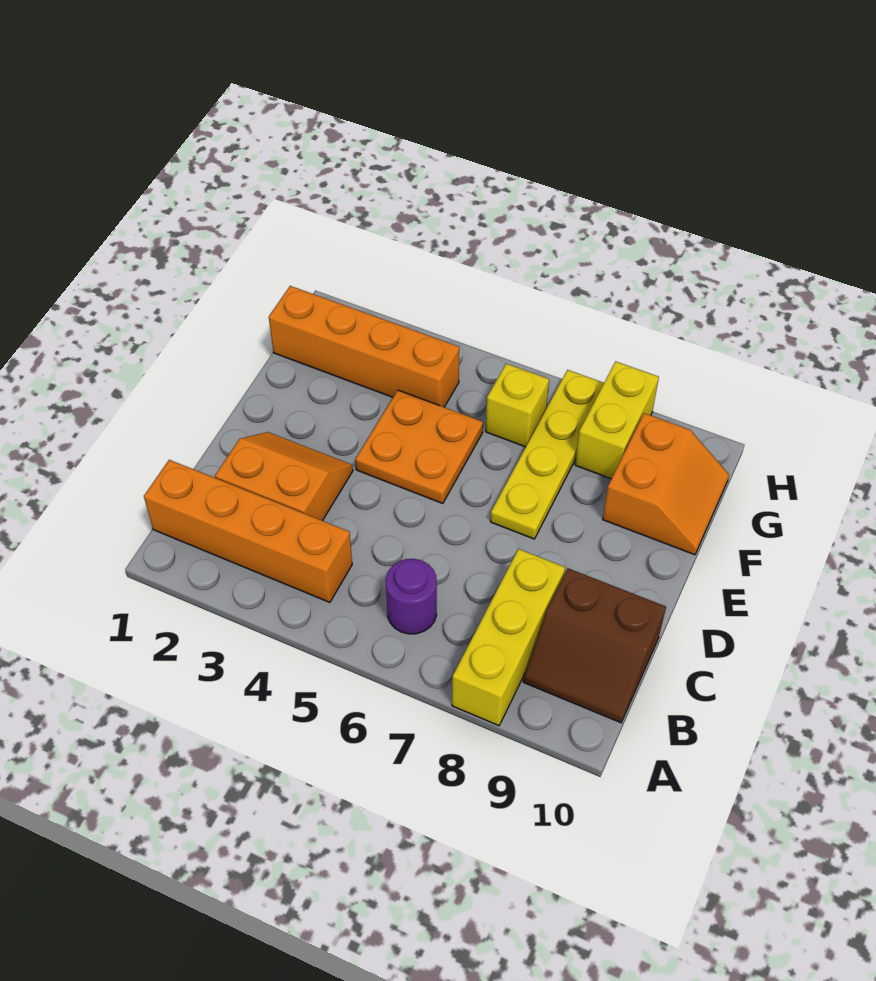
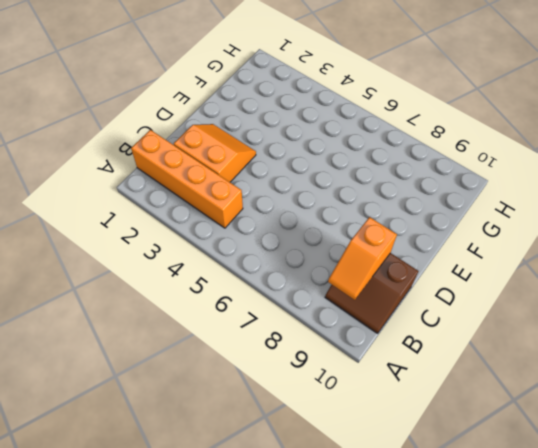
orange 1x2 slope [328,217,397,300] -> none
none -> yellow 1x3 brick [452,549,565,726]
none -> purple 1x1 round brick [386,559,437,634]

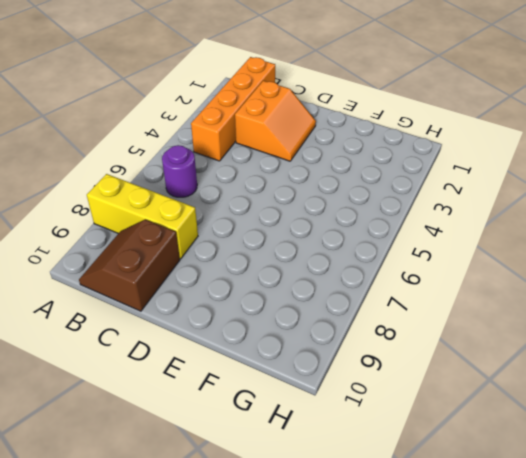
none -> orange 2x2 plate [355,390,483,504]
none -> yellow 1x4 plate [491,370,604,539]

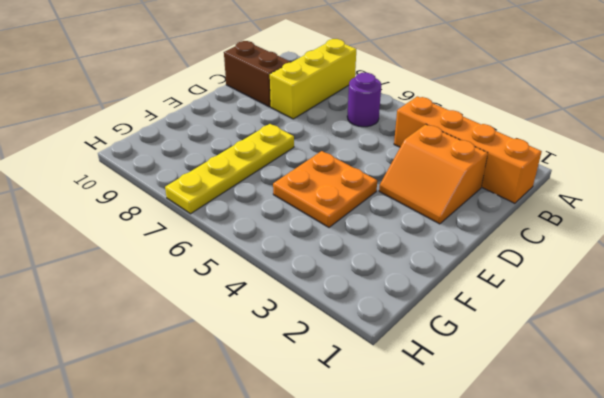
none -> orange 2x2 slope [603,413,729,555]
none -> orange 1x4 brick [269,286,459,407]

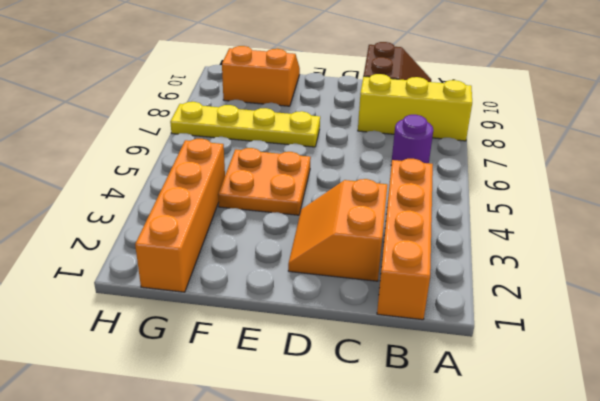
none -> yellow 1x1 brick [486,364,549,447]
none -> yellow 1x2 brick [575,361,659,479]

